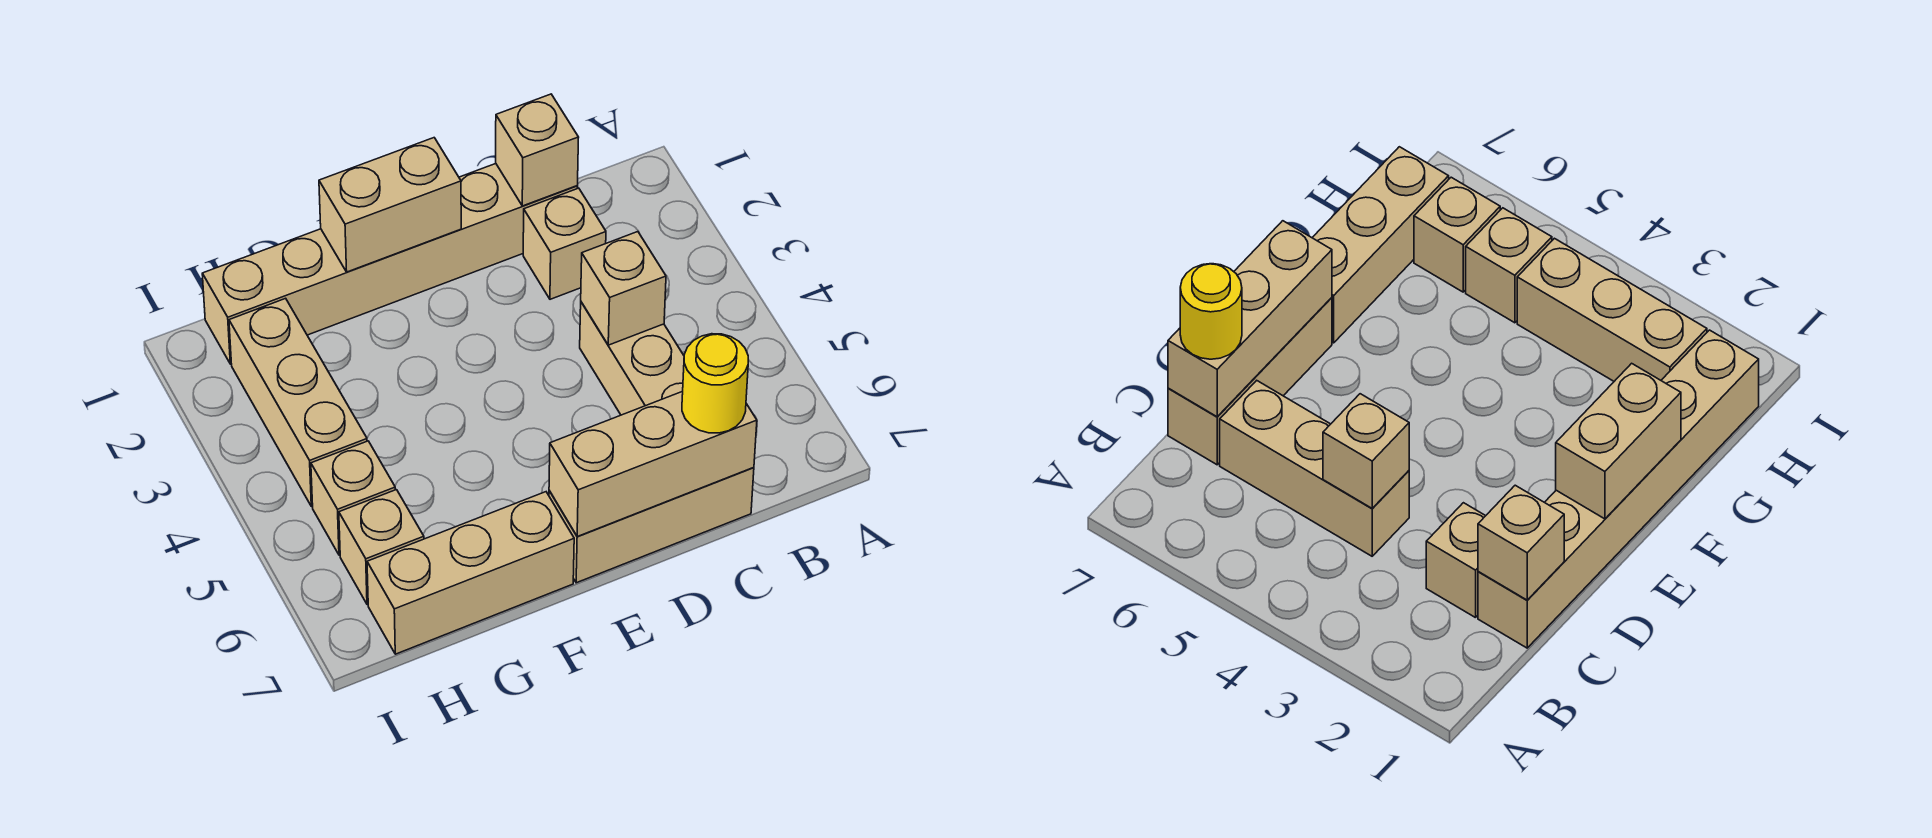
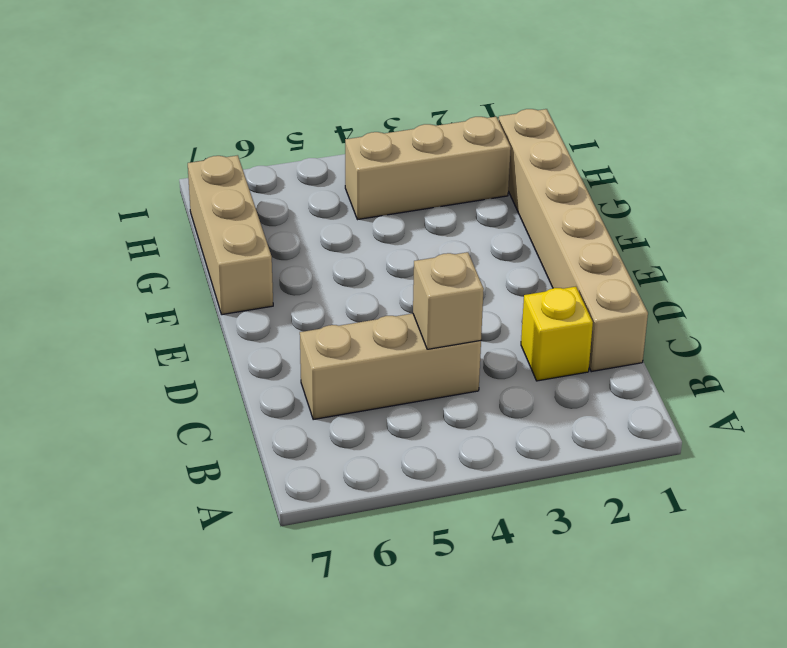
yellow 1x1 brick [521,287,593,381] -> tan 1x1 brick [523,188,606,299]
none -> tan 1x3 brick [549,468,754,583]
none -> tan 1x1 brick [311,441,395,555]
none -> tan 1x1 brick [339,490,424,604]

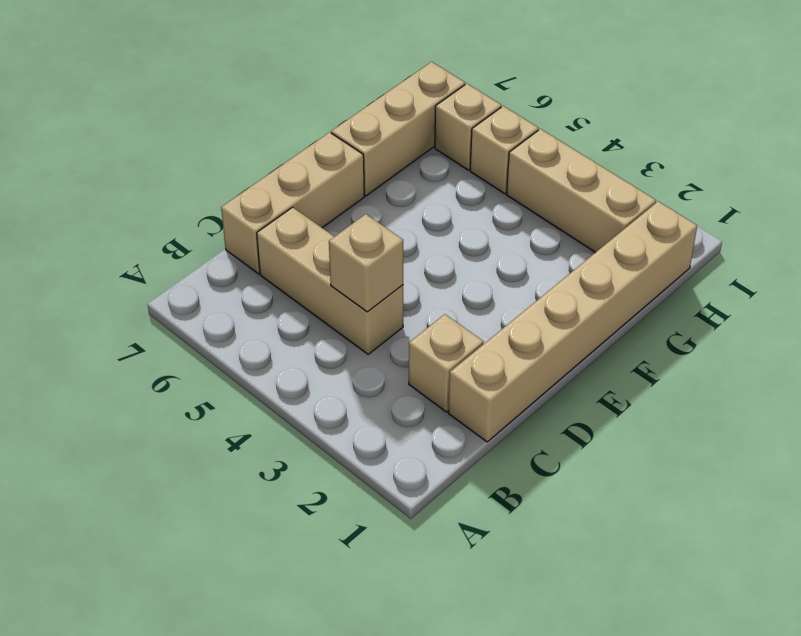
none -> tan 1x1 brick [496,94,579,206]
none -> tan 1x3 brick [549,391,757,536]
none -> tan 1x2 brick [319,138,461,272]

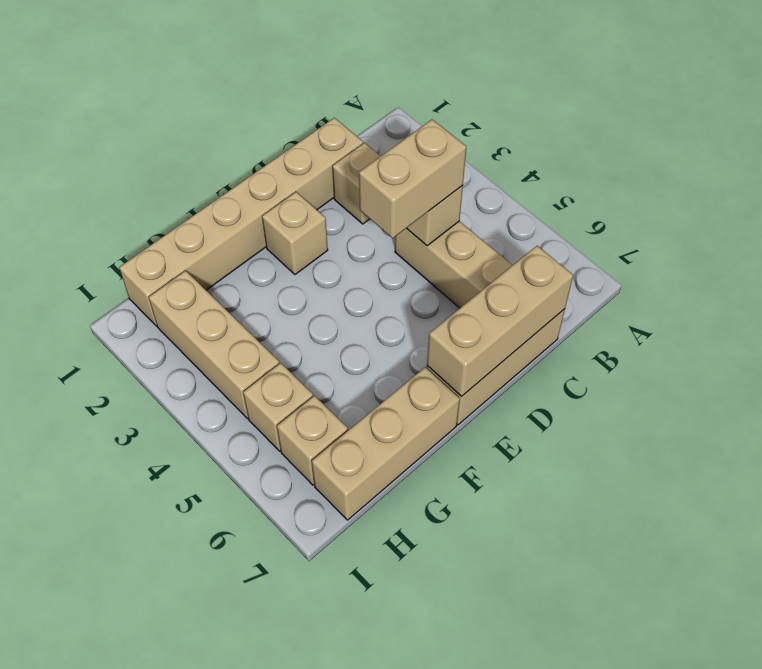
tan 1x2 brick [359,119,466,238] -> tan 1x2 brick moved to [319,138,461,272]
tan 1x1 brick [262,192,328,274] -> tan 1x1 brick moved to [496,94,579,206]
none -> yellow 1x1 round brick [682,334,748,433]

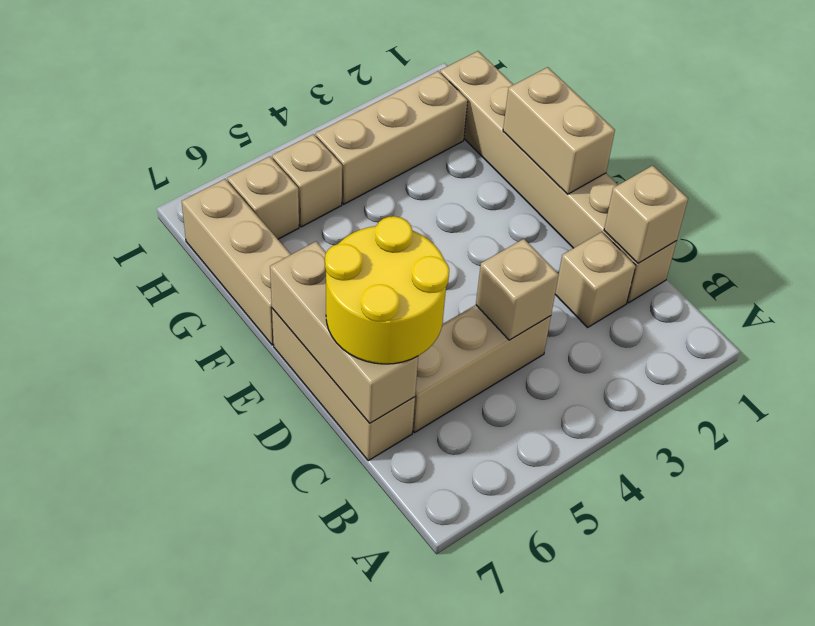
yellow 2x2 round brick [325,216,449,364] -> yellow 1x1 round brick [682,334,748,433]

